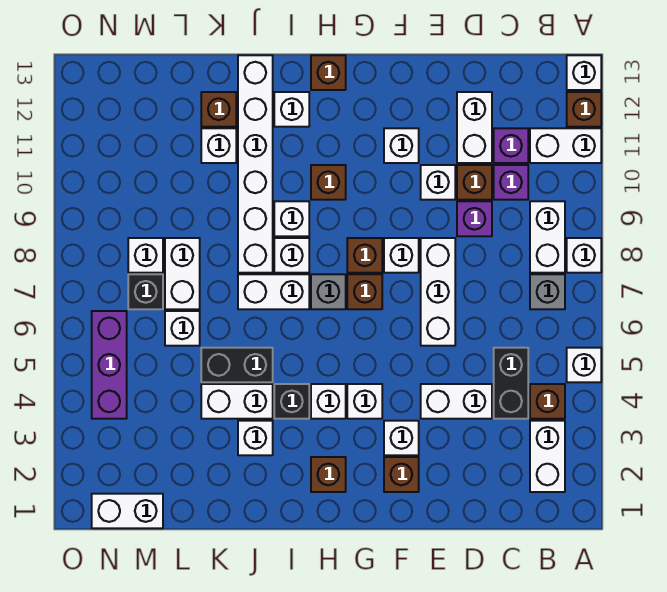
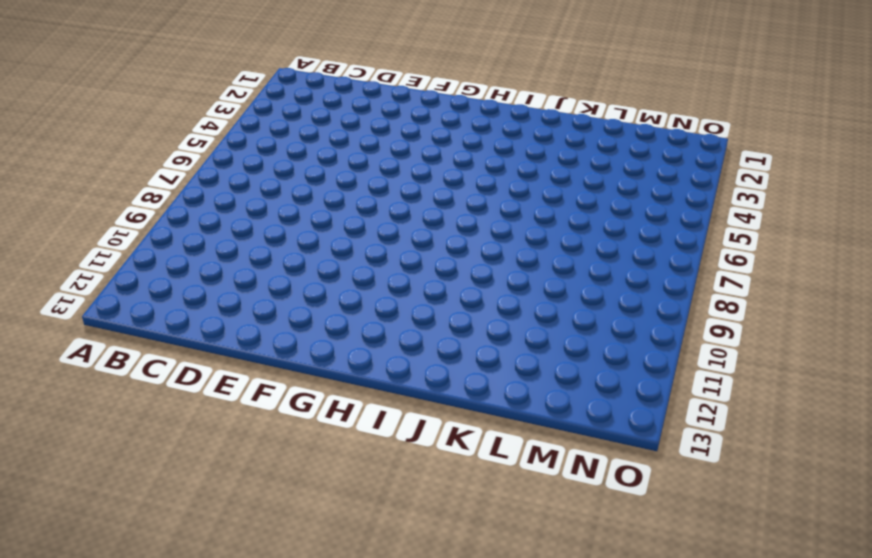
none -> white 1x1 brick [567,348,601,382]
none -> white 1x1 brick [567,238,601,273]
none -> white 1x2 brick [530,128,601,163]
none -> brown 1x1 brick [567,92,601,127]

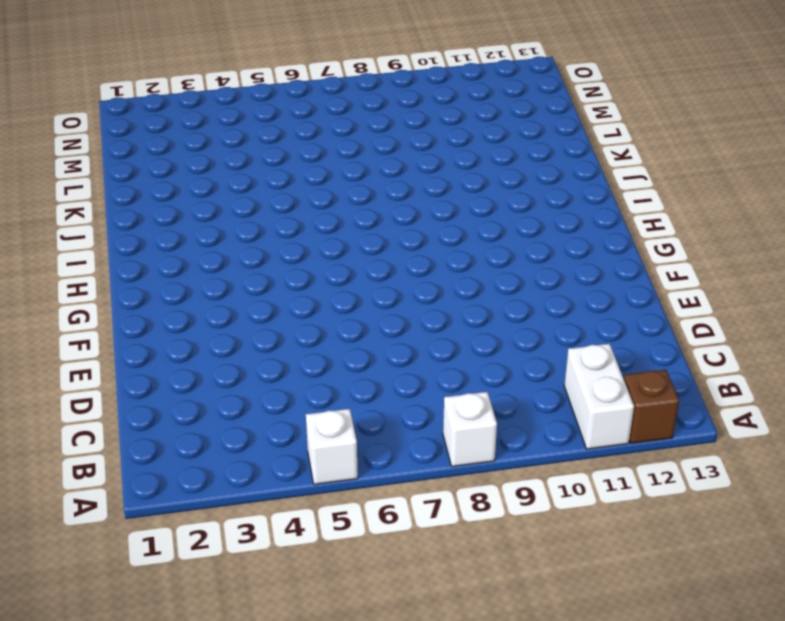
none -> white 1x1 brick [567,55,601,90]
none -> white 1x2 brick [530,421,565,492]
none -> brown 1x1 brick [530,384,565,419]
none -> grey 1x1 brick [530,274,565,309]

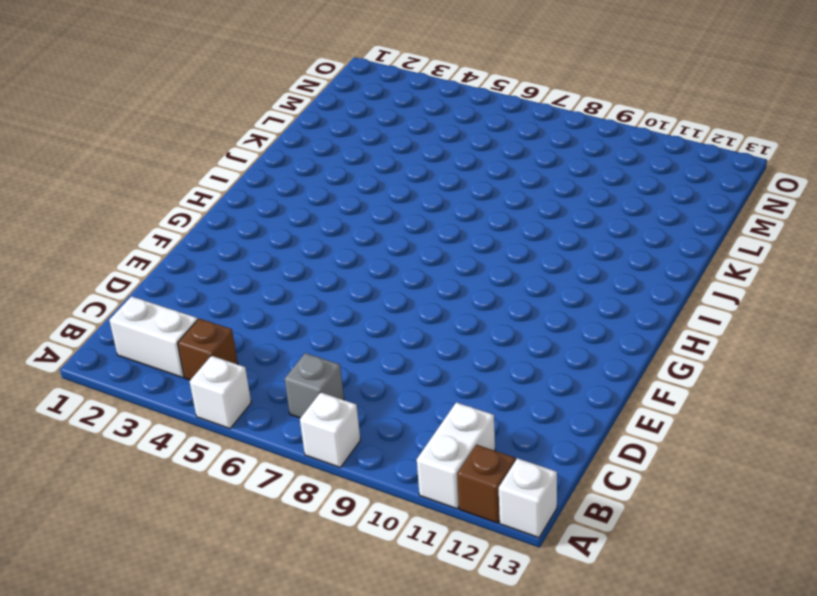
none -> white 1x2 brick [530,201,565,273]
none -> black 1x2 brick [494,348,528,419]
none -> purple 1x1 brick [494,165,528,200]
none -> purple 1x1 brick [494,128,528,163]

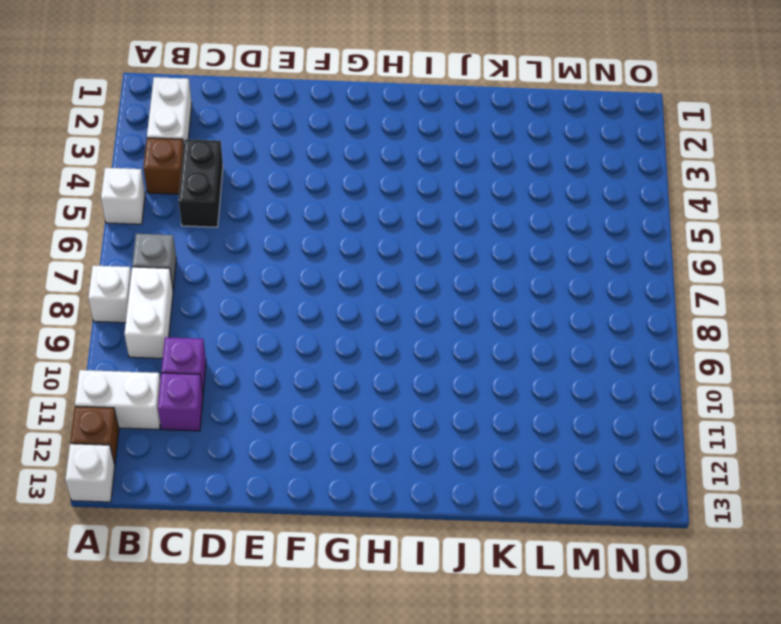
none -> white 1x2 brick [421,384,492,419]
none -> purple 1x1 brick [457,201,492,236]
none -> brown 1x1 brick [457,165,492,200]
none -> white 1x2 brick [457,92,492,163]

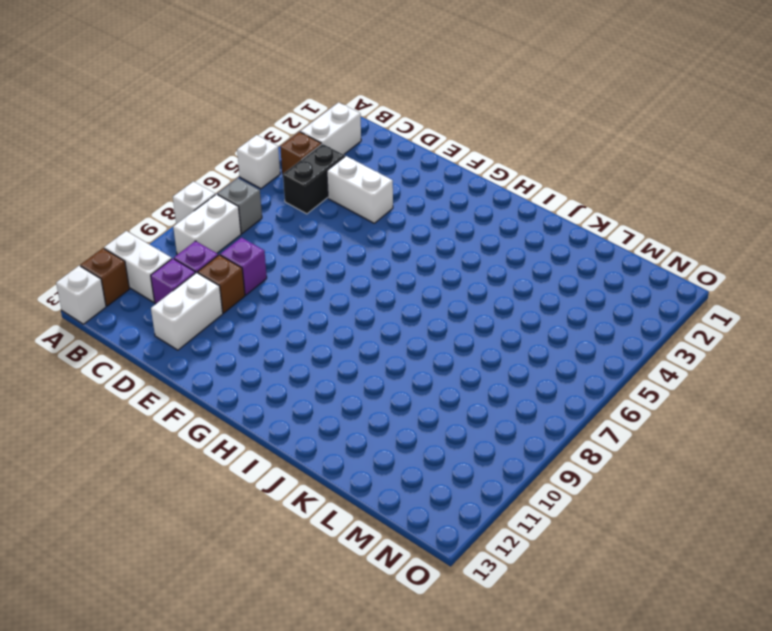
none -> white 1x3 brick [421,238,455,346]
none -> white 1x1 brick [421,165,455,200]
none -> brown 1x1 brick [384,457,419,492]
none -> white 1x1 brick [384,421,419,455]

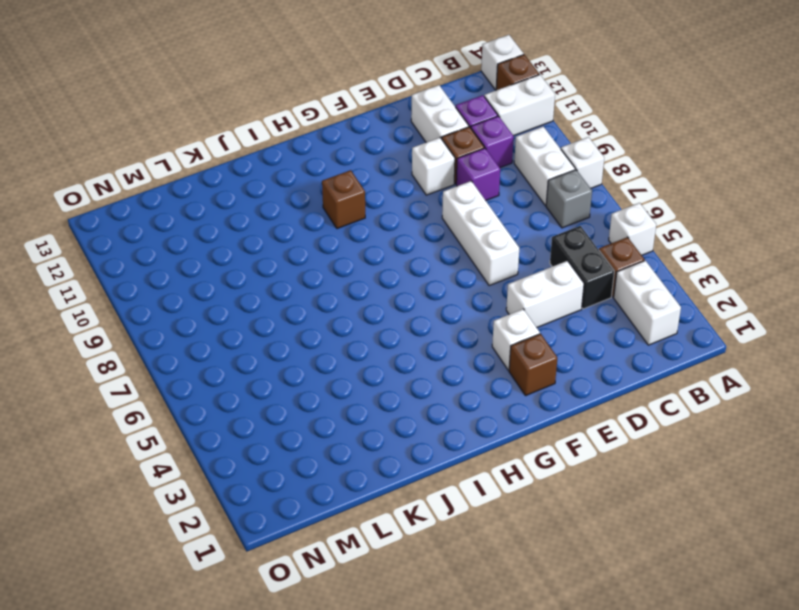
none -> white 1x1 brick [384,238,419,273]
none -> white 1x1 brick [384,128,419,163]
none -> white 1x1 brick [347,384,382,419]
none -> brown 1x1 brick [347,274,382,309]

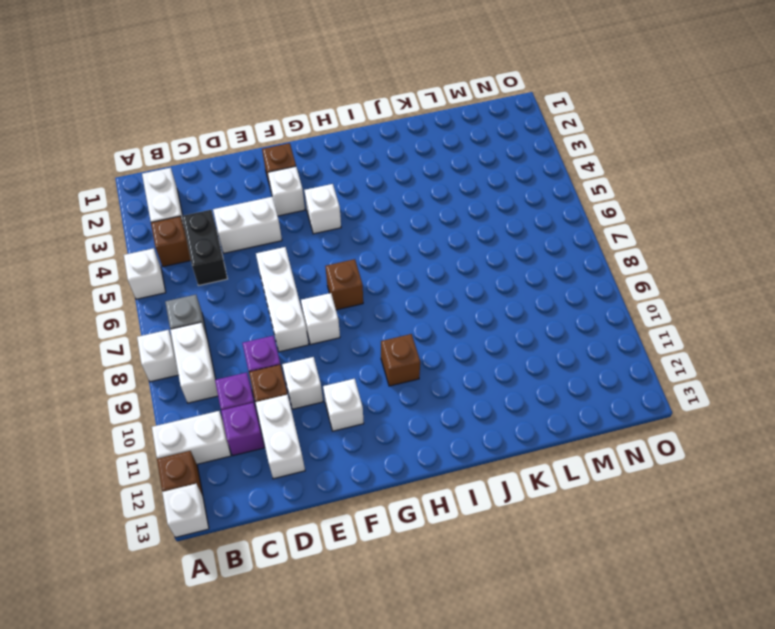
none -> brown 1x1 brick [347,238,382,273]
none -> brown 1x1 brick [311,457,346,492]
none -> white 1x1 brick [311,384,346,419]
none -> grey 1x1 brick [311,274,346,309]

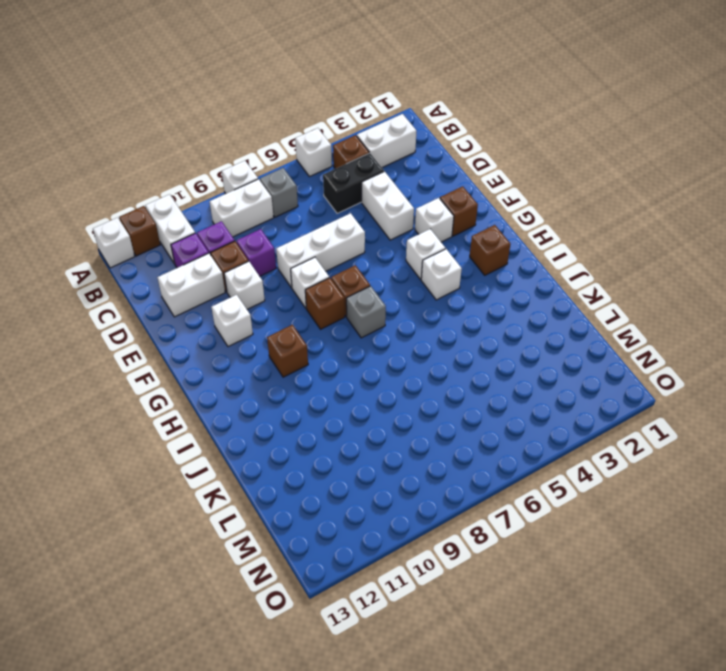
none -> brown 1x1 brick [311,55,346,90]
none -> black 1x1 brick [274,384,309,419]
none -> white 1x2 brick [238,274,309,309]
none -> white 1x1 brick [274,238,309,273]

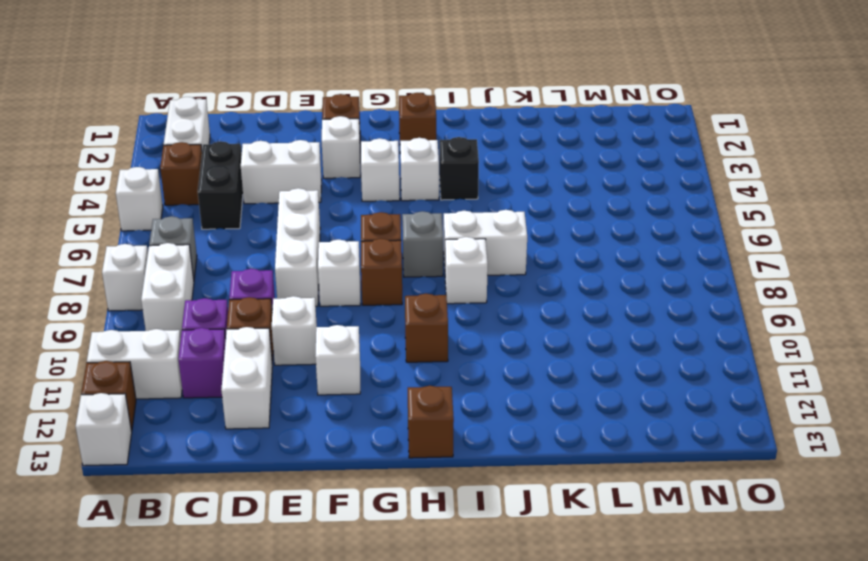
none -> white 1x1 brick [274,201,309,236]
none -> white 1x1 brick [274,92,309,127]
none -> white 1x1 brick [238,421,273,455]
none -> white 1x2 brick [201,384,273,419]

